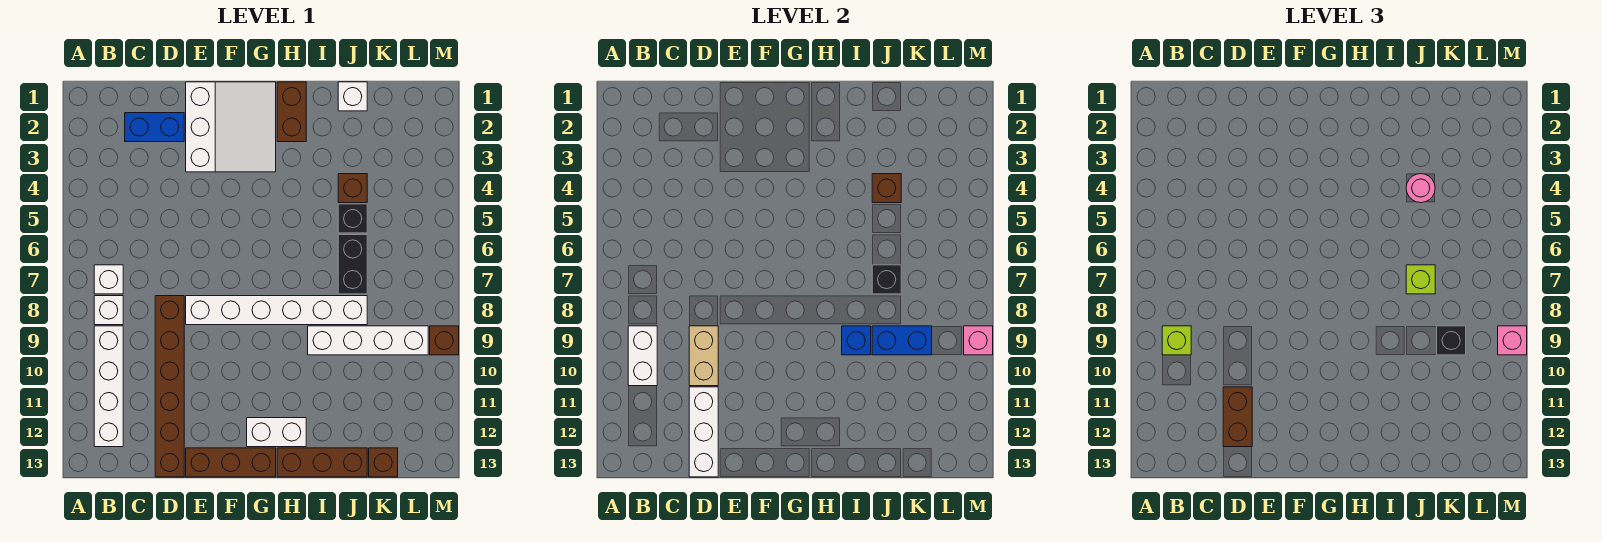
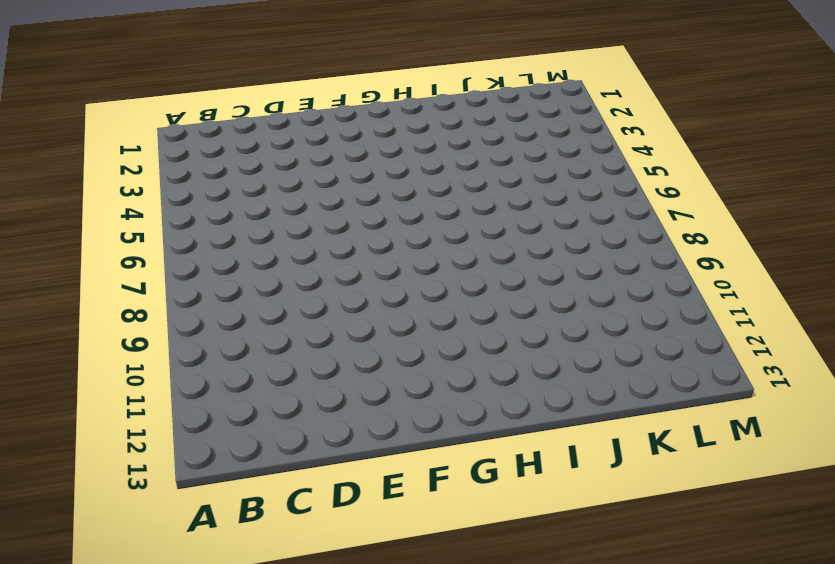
none -> white 1x1 brick [94,265,123,294]
none -> white 1x1 brick [94,296,123,325]
none -> white 1x4 brick [94,326,123,447]
none -> blue 1x2 brick [125,113,184,142]

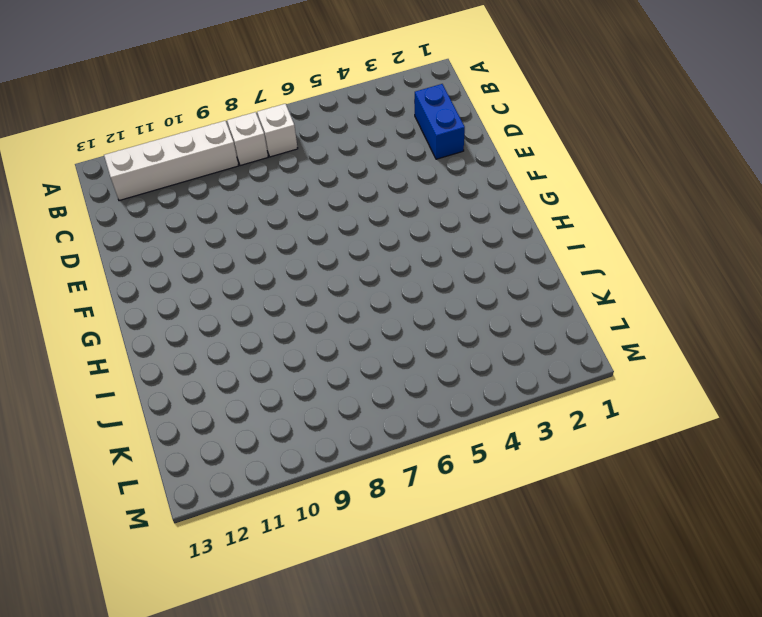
none -> brown 1x6 brick [155,296,184,477]
none -> white 3x3 slope [186,82,276,172]
none -> white 1x6 brick [186,296,367,325]
none -> brown 1x3 brick [186,448,276,477]

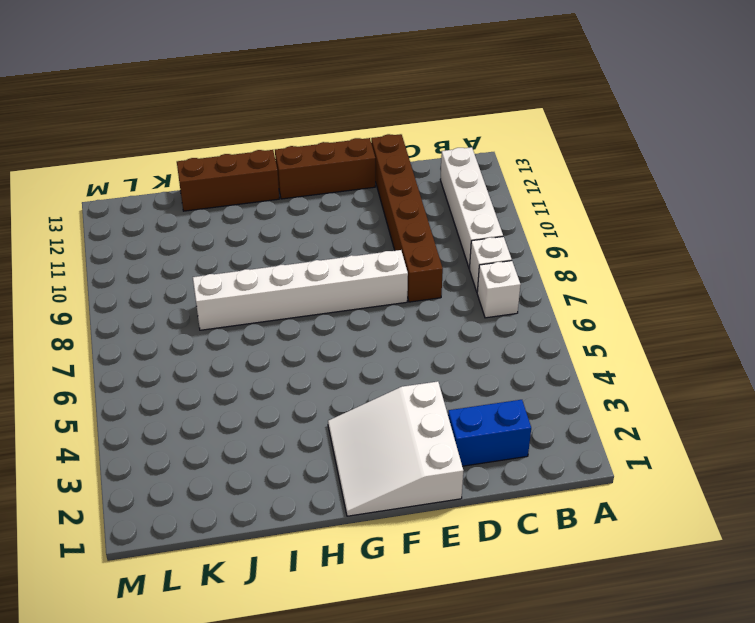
none -> white 1x2 brick [247,418,306,447]
none -> brown 1x2 brick [277,82,306,142]
none -> white 1x4 brick [308,326,428,355]
none -> white 1x1 brick [338,82,367,111]

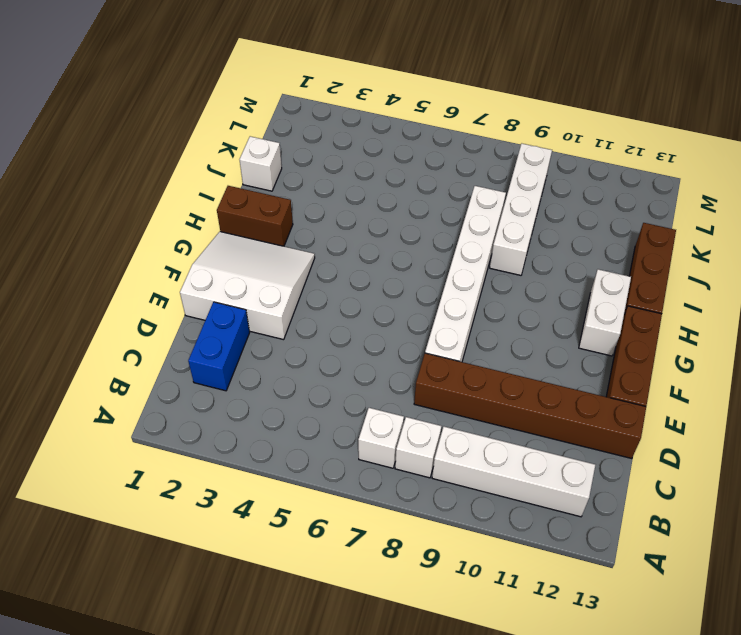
none -> brown 1x1 brick [338,174,367,203]
none -> black 1x1 brick [338,204,367,233]
none -> black 1x2 brick [338,235,367,294]
none -> brown 1x1 brick [369,448,398,477]

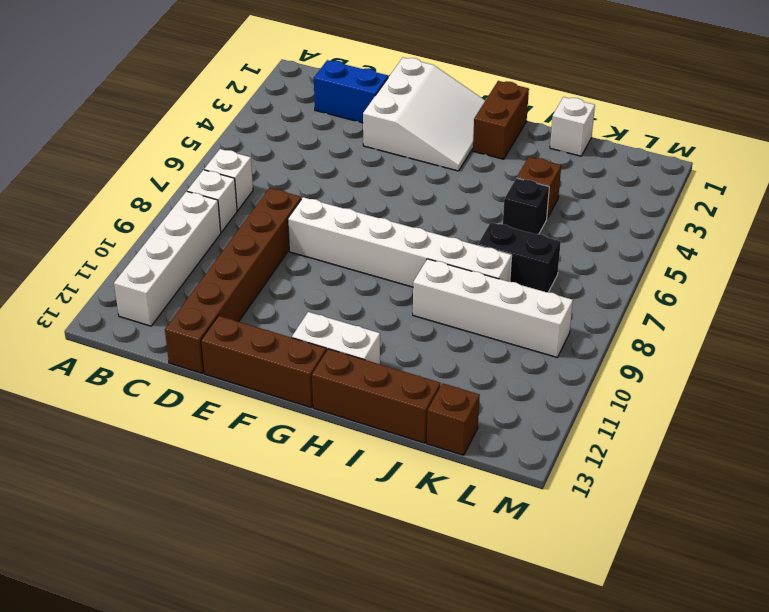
black 1x2 brick [478,222,561,292] -> black 1x2 brick turned to [338,235,367,294]
none -> brown 1x1 brick [430,326,459,355]
none -> white 1x2 brick [628,326,657,386]
none -> tan 1x2 brick [689,326,718,386]
none -> white 1x3 brick [689,387,718,477]

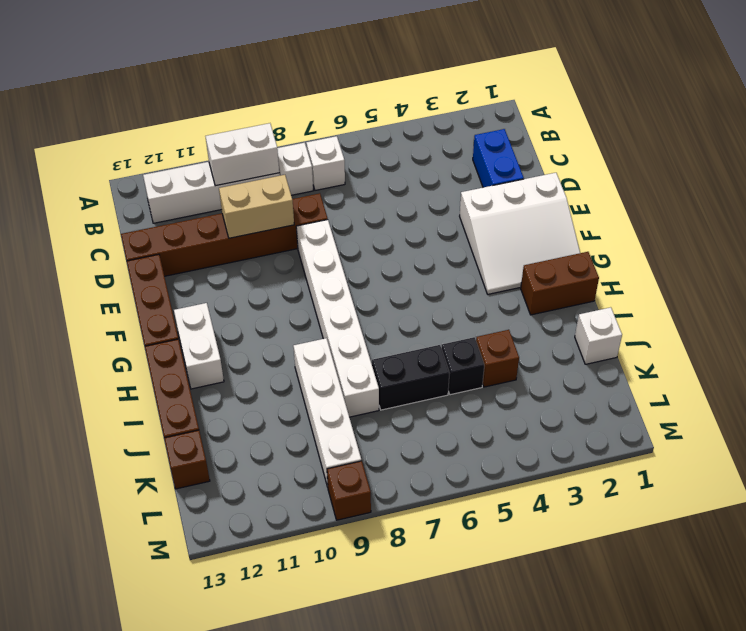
none -> white 1x3 brick [689,387,718,477]
none -> blue 1x1 brick [842,326,871,355]
none -> brown 1x1 brick [872,174,901,203]
none -> black 1x1 brick [872,265,901,294]

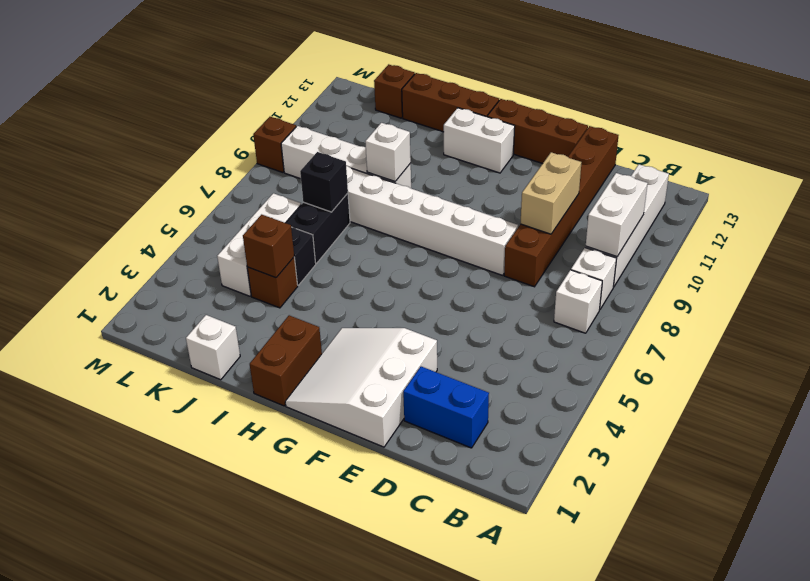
white 1x1 brick [365,123,411,182] -> blue 1x1 brick [842,326,871,355]
white 1x3 brick [217,193,301,296] -> white 1x3 brick moved to [689,387,718,477]
none -> blue 1x2 brick [872,326,932,355]
none -> pink 1x1 brick [964,326,993,355]
none -> lime 1x1 brick [1162,326,1191,355]
none -> brown 1x2 brick [1223,387,1252,447]

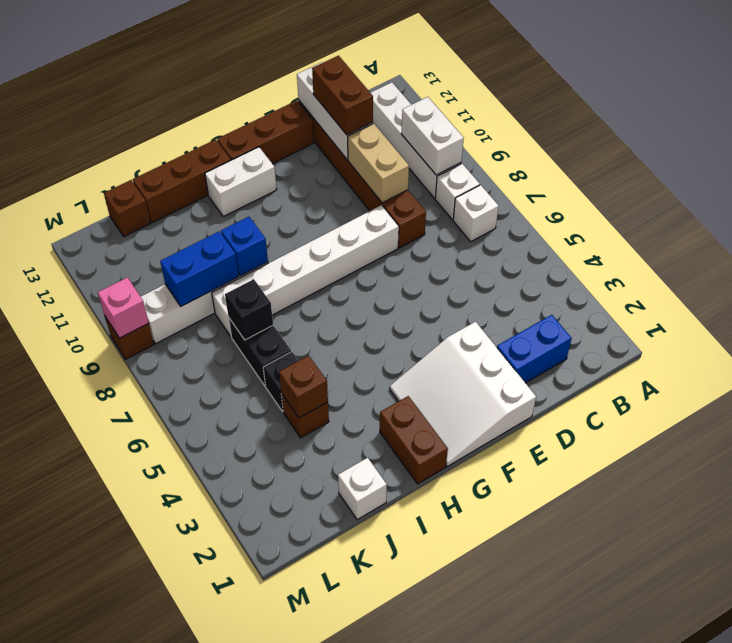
none -> lime 1x1 brick [1162,326,1191,355]
none -> pink 1x1 round brick [1406,174,1435,203]
none -> lime 1x1 brick [1406,265,1435,294]
none -> black 1x1 brick [1437,326,1466,355]

